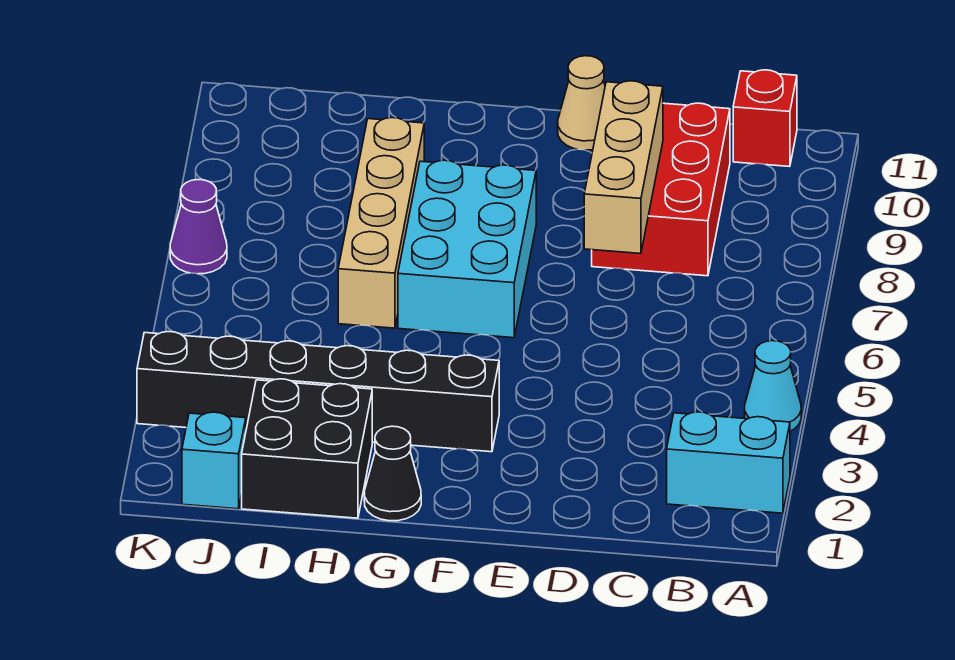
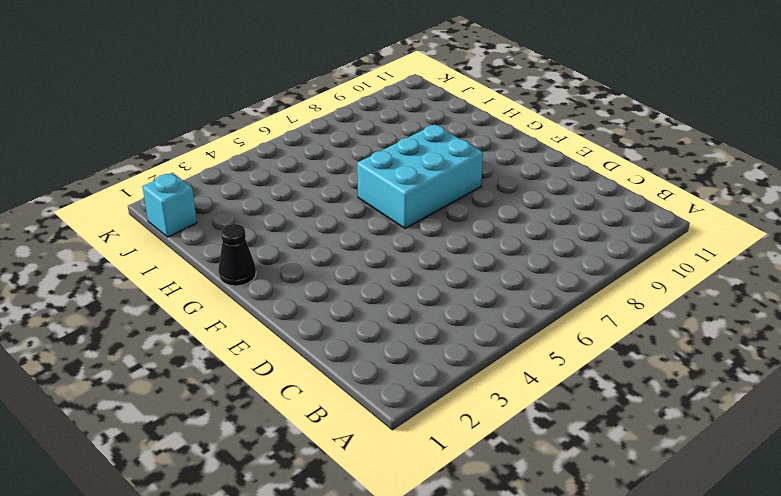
none -> cyan 1x2 brick [667,412,790,513]
none -> cyan 1x1 cone [745,341,801,431]
none -> red 1x1 brick [733,70,797,167]

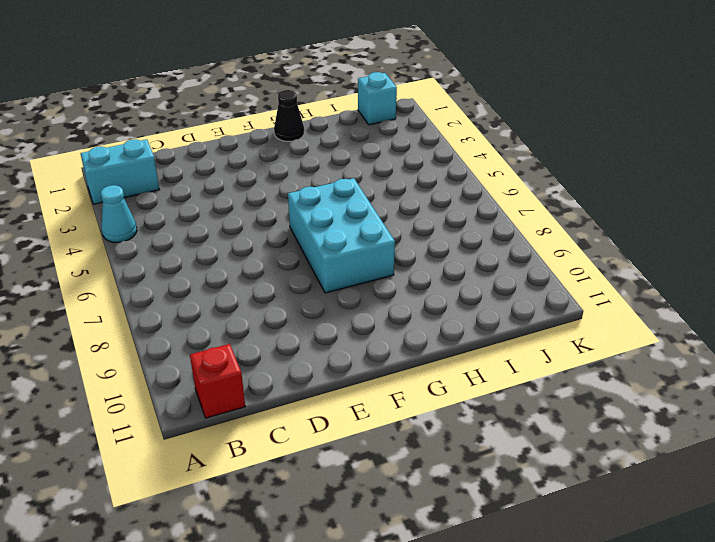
none -> red 2x3 brick [592,103,730,276]
none -> tan 1x1 cone [558,56,605,150]
none -> black 1x6 brick [137,332,499,452]

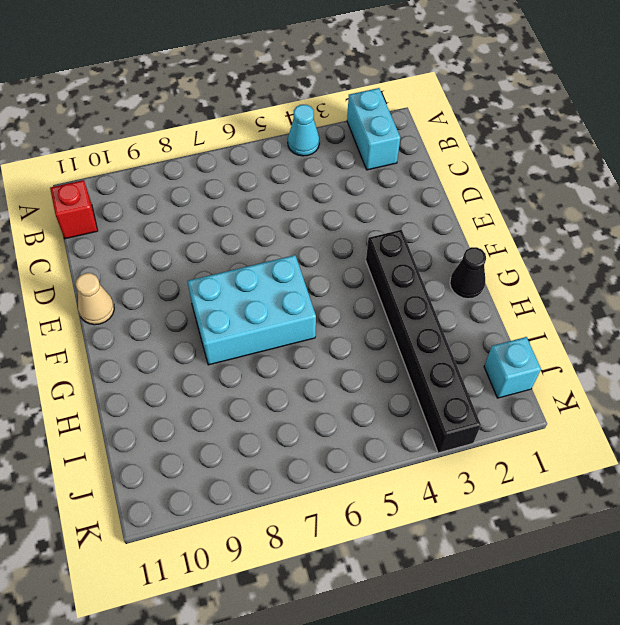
none -> red 2x3 brick [592,103,730,276]
none -> black 2x2 brick [242,379,372,518]
none -> tan 1x4 brick [338,118,424,328]

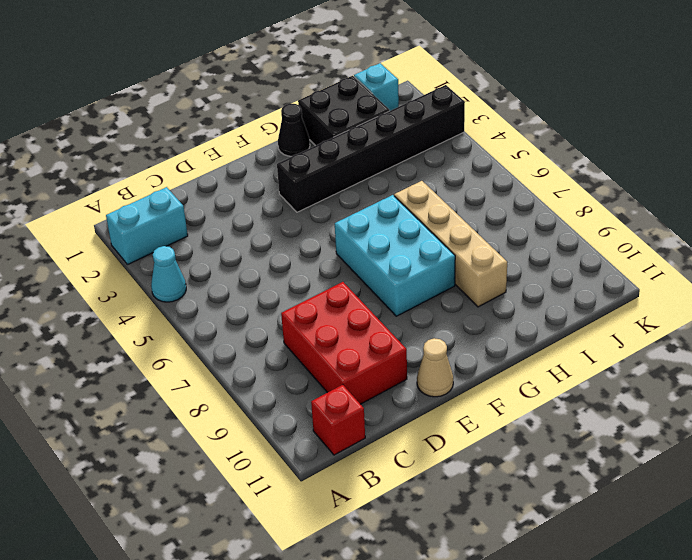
none -> purple 1x1 cone [170,180,227,274]
none -> tan 1x3 brick [584,81,663,254]

